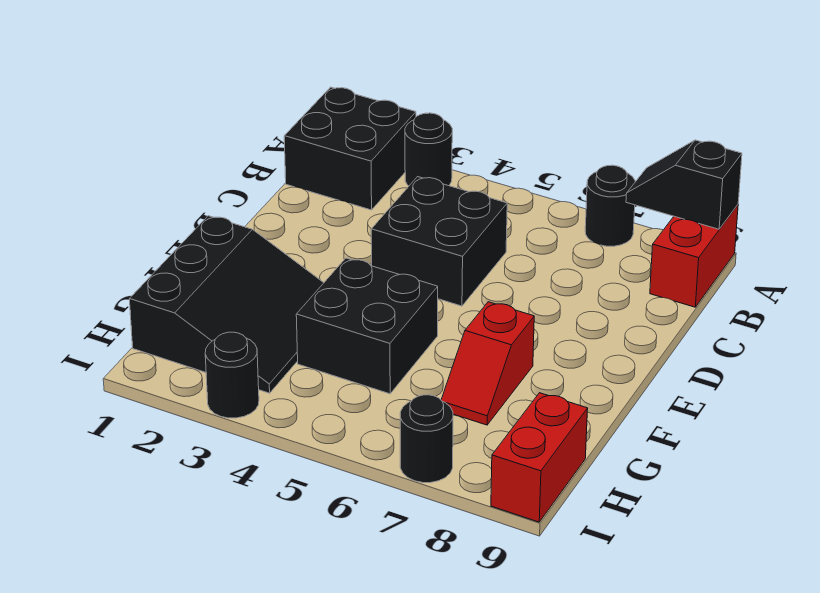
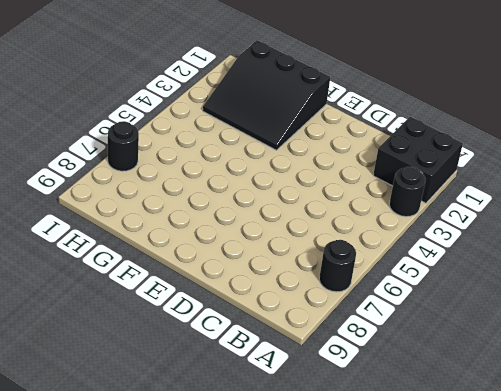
none -> red 1x2 brick [650,205,738,307]
none -> black 2x2 brick [371,177,507,306]
none -> black 2x2 brick [296,258,438,394]

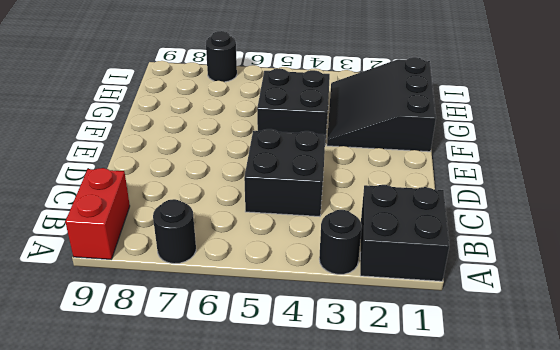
none -> red 1x2 slope [441,302,534,425]
none -> red 1x2 brick [491,393,588,522]
none -> black 1x1 round brick [205,332,259,418]

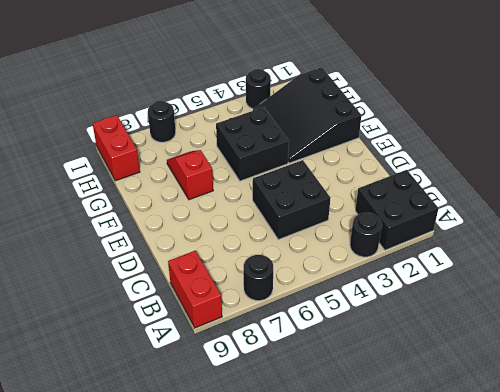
none -> black 1x2 slope [626,140,742,229]

